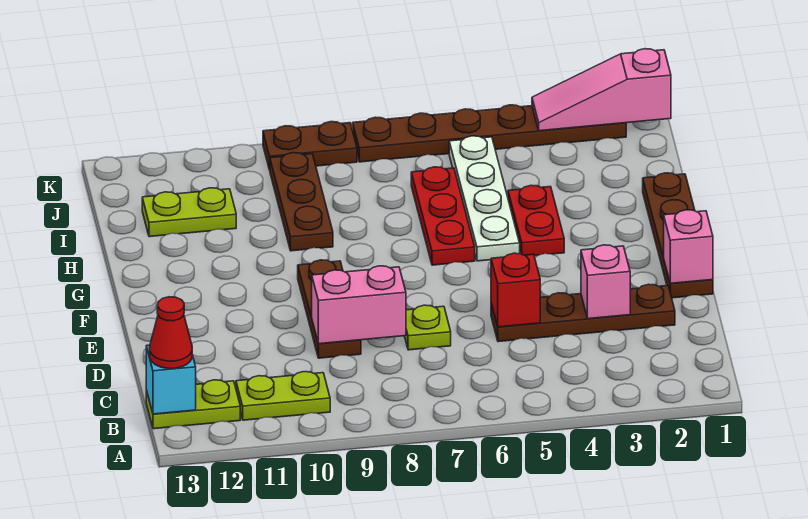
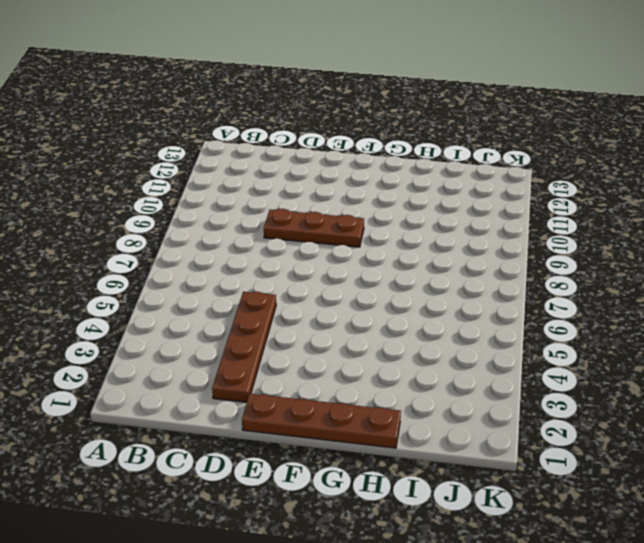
none -> lime 1x2 plate [236,372,330,420]
none -> lime 1x2 plate [146,380,240,429]
none -> lime 1x1 plate [405,305,451,350]

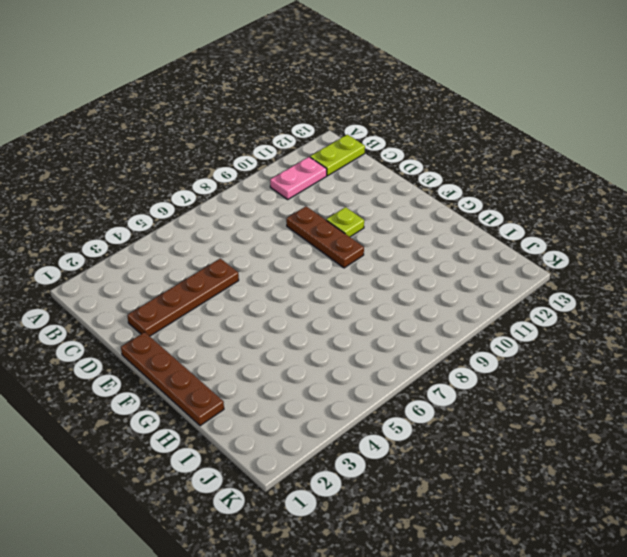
pink 1x2 plate [270,157,327,199] -> lime 1x2 plate [236,372,330,420]
lime 1x1 plate [326,207,364,237] -> lime 1x1 plate moved to [405,305,451,350]
none -> red 1x2 plate [508,185,564,256]
none -> white 1x4 plate [449,136,520,261]
none -> red 1x3 plate [411,167,475,265]

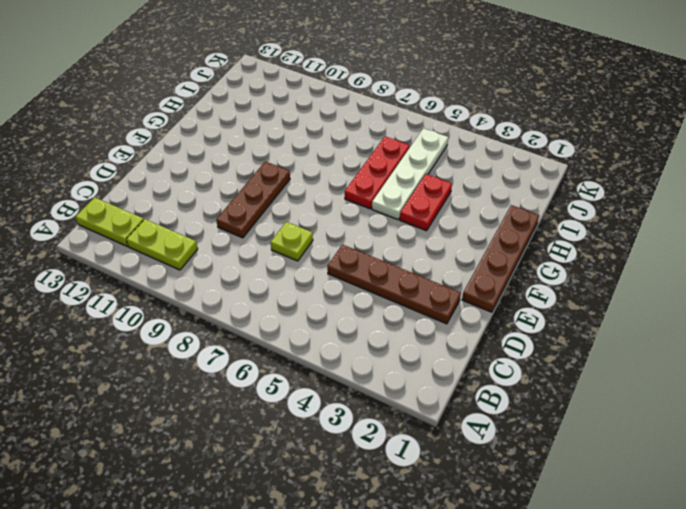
none -> brown 1x3 plate [270,153,333,251]
none -> lime 1x2 plate [142,188,236,237]
none -> brown 1x6 plate [353,105,626,162]

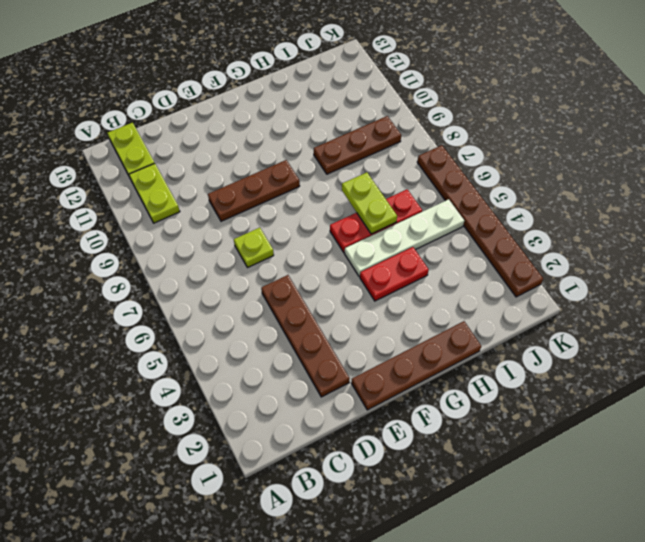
lime 1x2 plate [342,173,397,234] -> lime 1x2 plate moved to [142,188,236,237]
none -> brown 1x2 plate [263,122,357,170]
none -> cyan 1x1 brick [146,345,196,414]
none -> pink 1x1 brick [581,245,630,319]

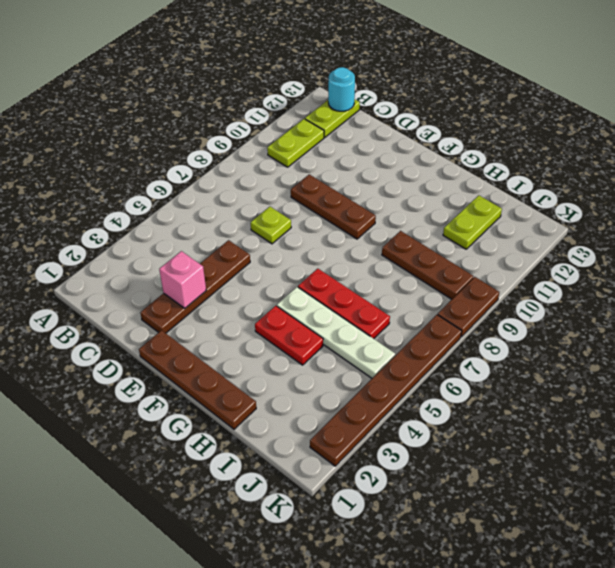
cyan 1x1 round brick [328,67,355,111] -> cyan 1x1 brick [146,345,196,414]
none -> red 1x1 brick [491,253,540,327]
none -> pink 1x2 brick [312,266,406,344]
none -> pink 1x1 brick [664,210,713,283]

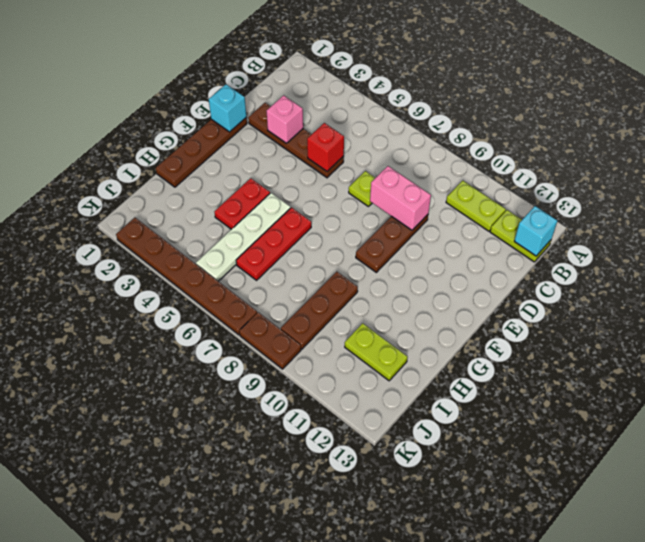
cyan 1x1 brick [209,84,246,132] -> pink 1x1 brick [664,210,713,283]
none -> pink 1x3 slope [532,49,671,131]
none -> red 1x1 cone [150,297,192,369]

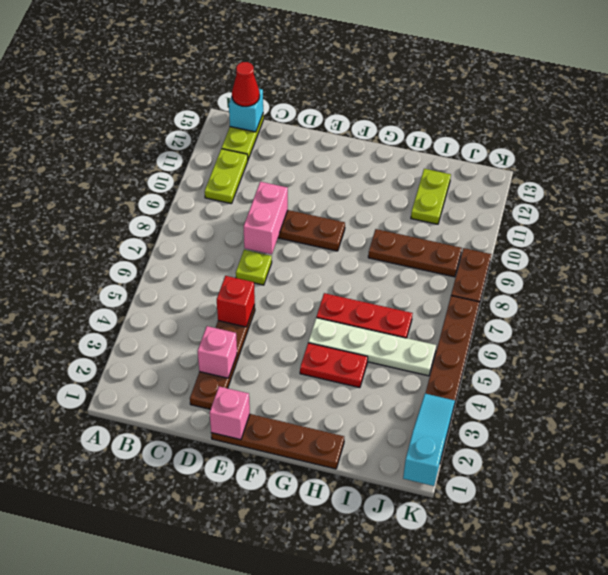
cyan 1x3 slope [403,394,455,486] -> pink 1x3 slope [532,49,671,131]

